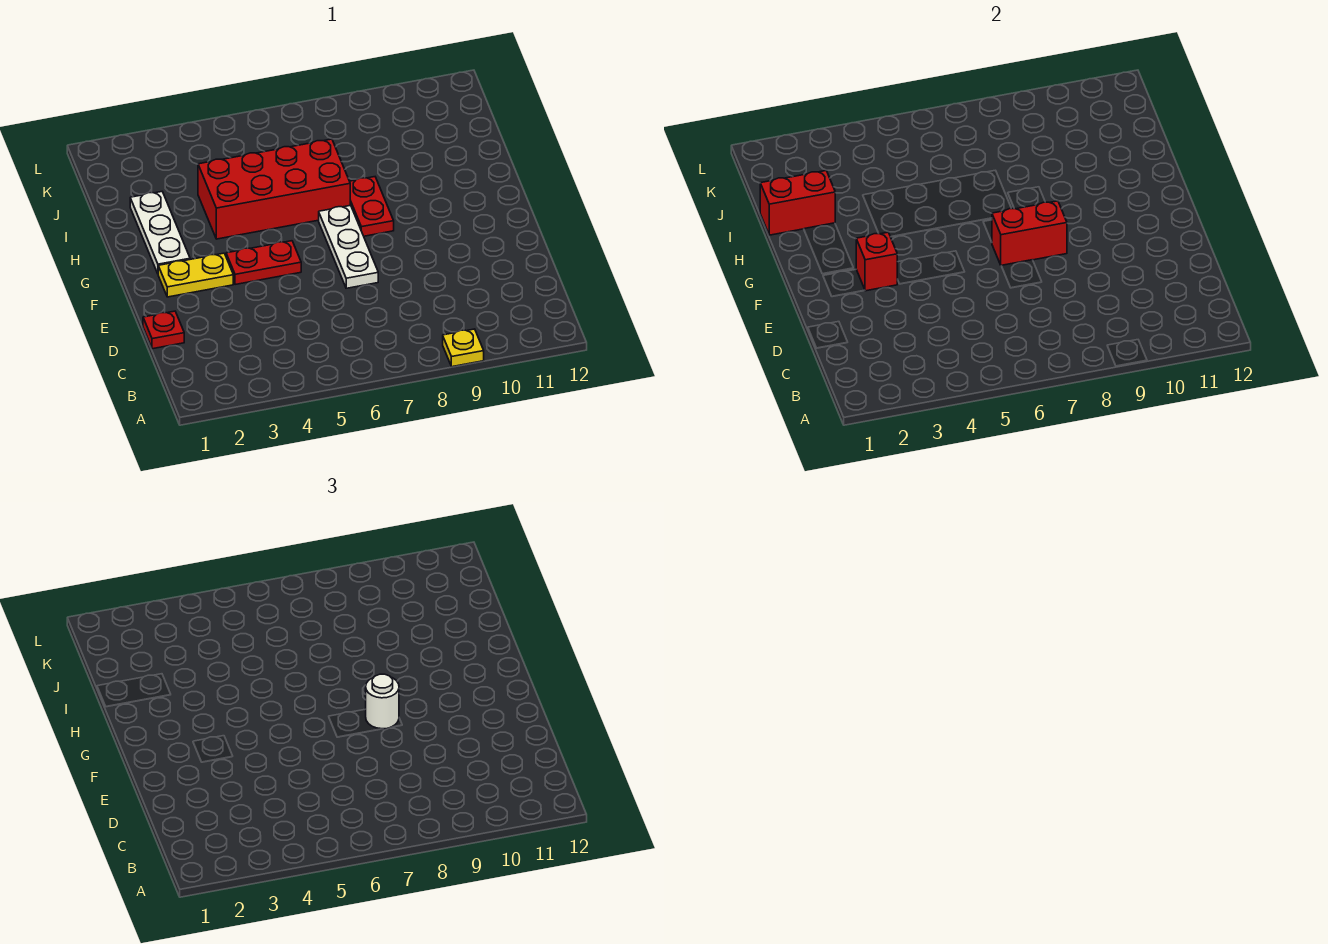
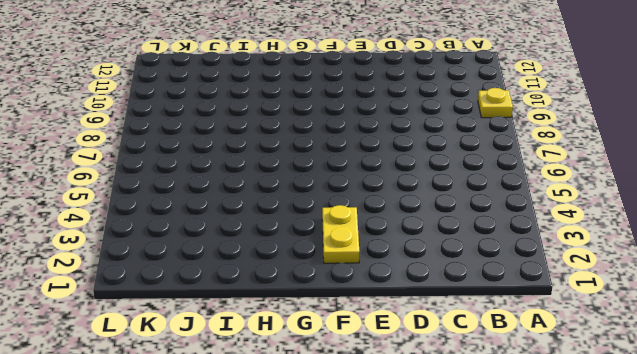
none -> red 1x1 plate [143,311,184,349]
none -> white 1x3 plate [319,205,378,288]
none -> red 1x2 plate [226,241,301,285]

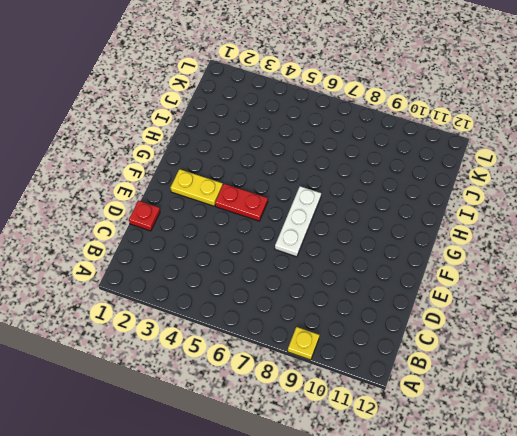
none -> white 1x3 plate [130,192,190,274]
none -> red 1x2 plate [350,177,394,236]
none -> red 2x4 brick [198,139,350,239]

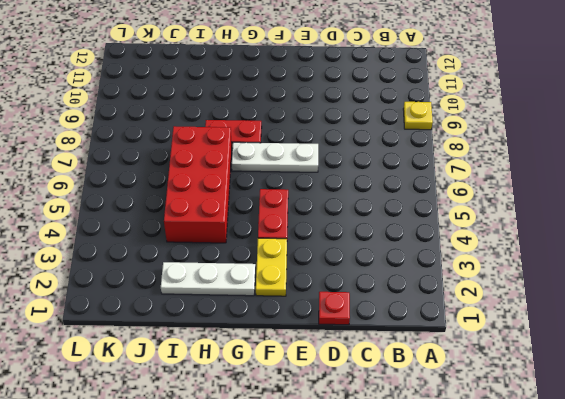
none -> red 1x1 brick [856,232,897,291]
none -> red 1x2 brick [992,201,1067,266]
none -> red 1x2 brick [760,171,835,235]

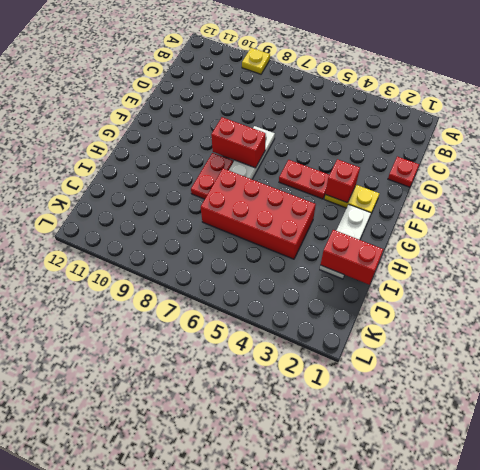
none -> white 1x1 round brick [366,674,399,729]

